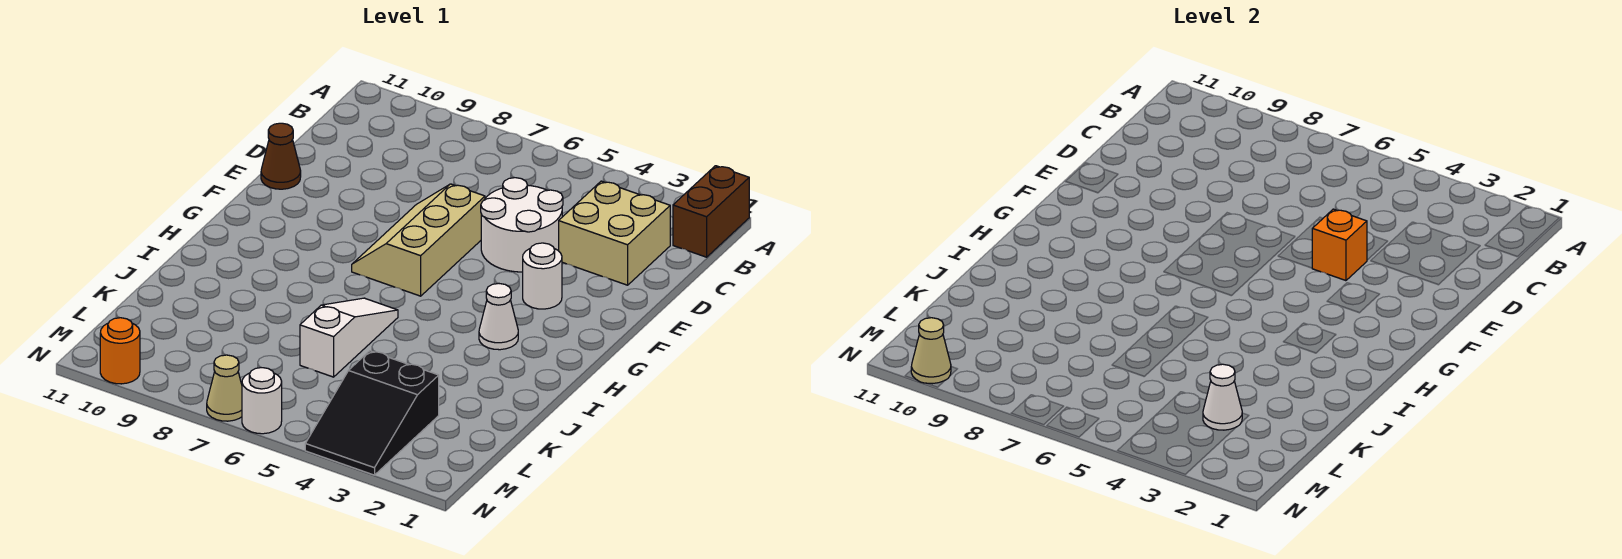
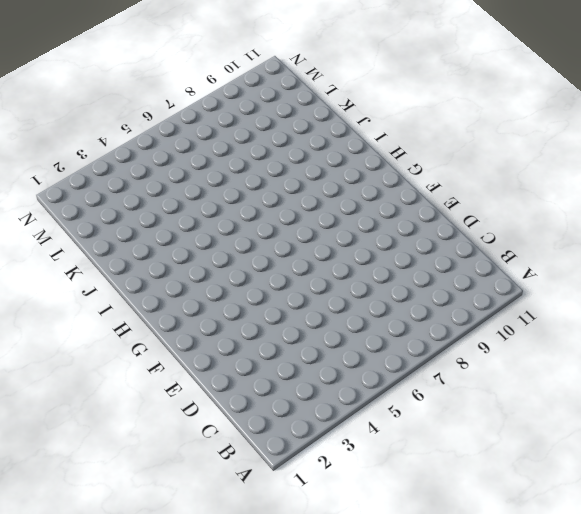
none -> brown 1x2 brick [673,166,749,257]
none -> tan 2x2 brick [559,181,670,285]
none -> white 2x2 round brick [481,178,563,272]

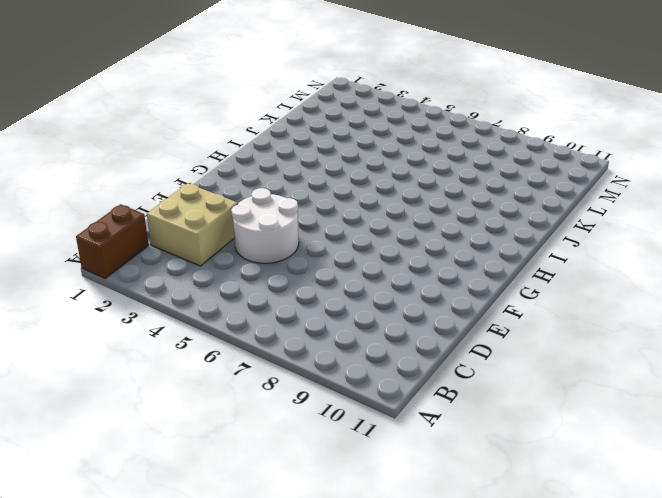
none -> tan 2x3 slope [352,184,485,296]
none -> brown 1x1 cone [261,123,301,189]
none -> white 1x1 round brick [523,243,562,309]

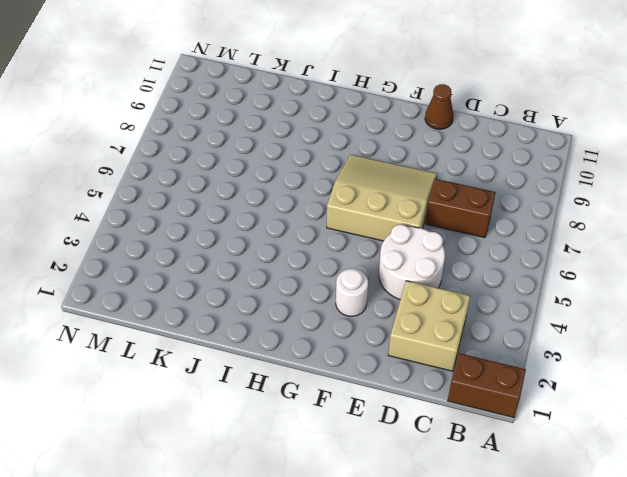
brown 1x2 brick [425,179,495,238] -> none
tan 3x3 slope [327,155,437,241] -> tan 2x3 slope [352,184,485,296]
none -> white 1x1 cone [479,284,518,350]
none -> white 1x3 slope [300,298,398,377]
none -> black 2x3 slope [305,351,439,475]

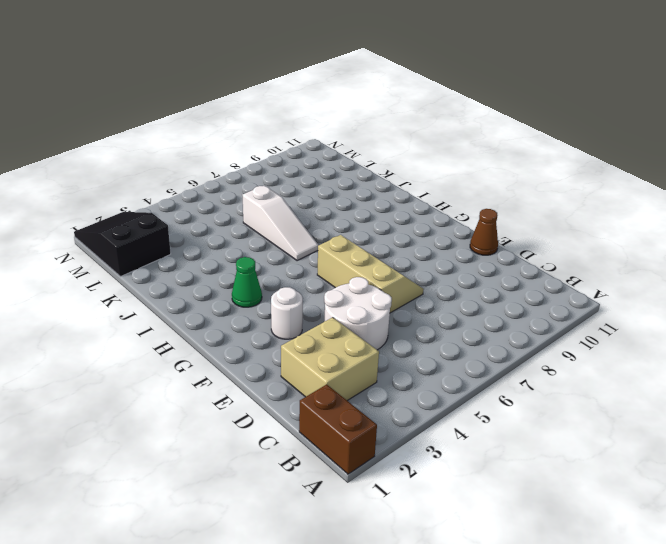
green 1x1 cone [232,257,262,307] -> white 1x1 cone [479,284,518,350]
black 2x3 slope [74,212,171,277] -> black 2x3 slope moved to [305,351,439,475]
none -> white 1x1 round brick [242,368,282,434]
none -> tan 1x1 cone [207,355,242,421]
none -> orange 1x1 round brick [100,318,140,384]

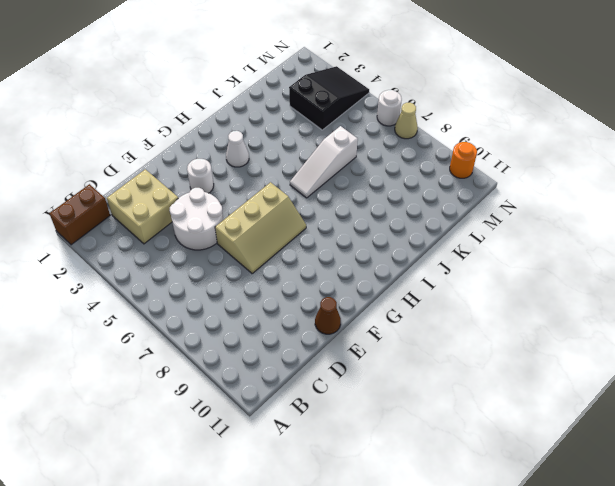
none -> orange 1x1 brick [1312,209,1367,281]
none -> white 1x1 cone [1203,364,1242,430]
none -> tan 1x1 cone [911,318,951,384]

